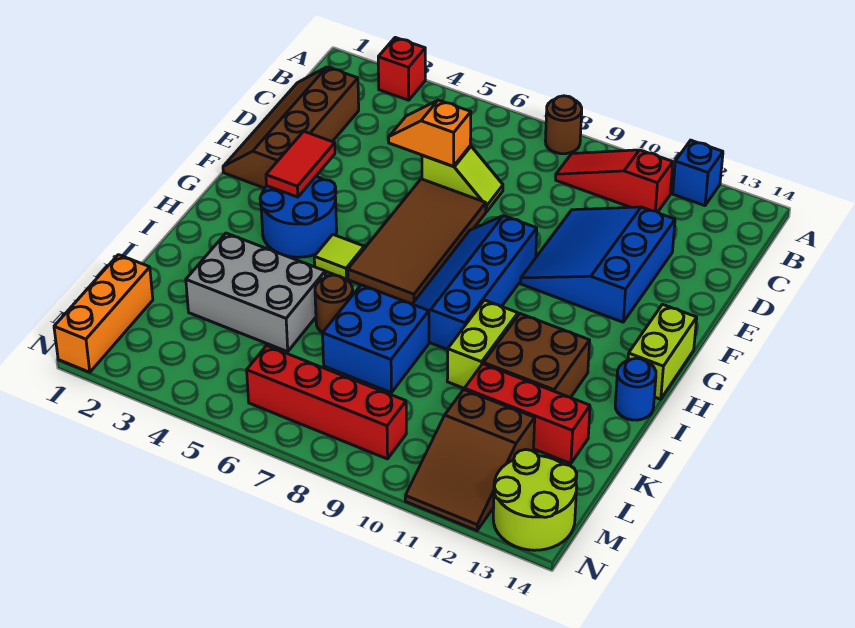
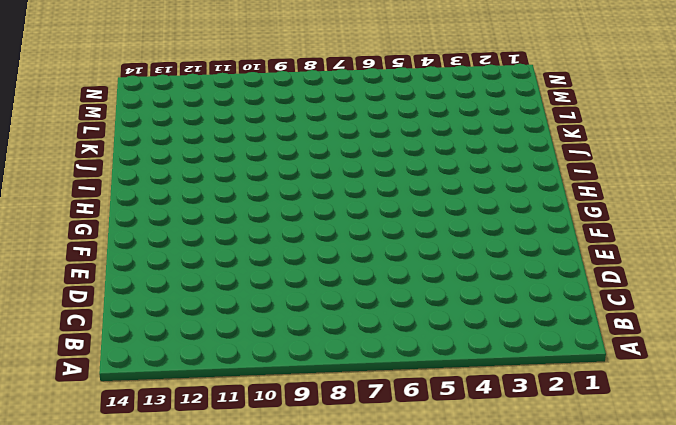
none -> red 1x1 brick [378,37,425,100]
none -> brown 1x1 round brick [545,96,582,154]
none -> blue 1x1 brick [673,140,723,206]

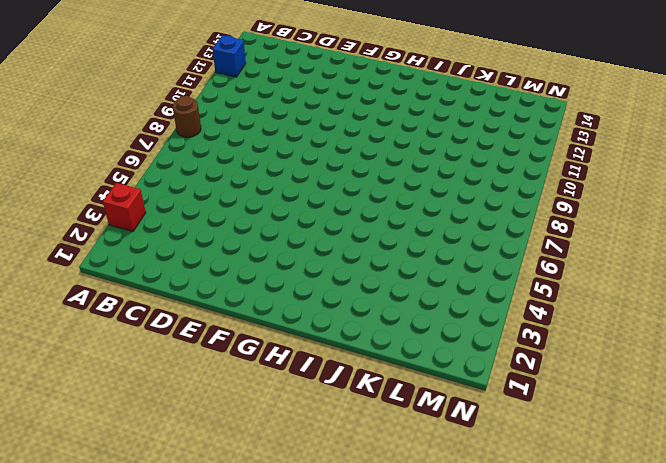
none -> red 1x3 slope [556,150,673,212]
none -> brown 2x4 slope [223,67,359,188]
none -> lime 1x2 slope [422,146,503,212]

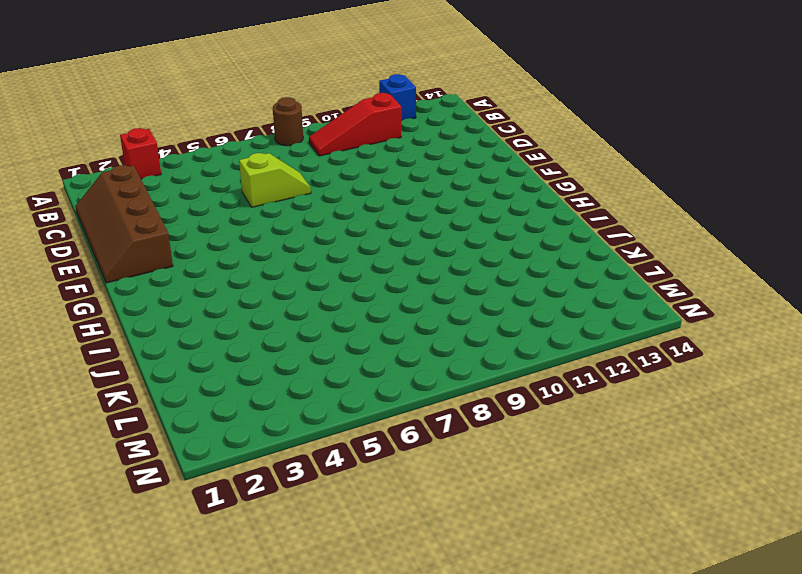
none -> blue 3x3 slope [521,207,675,322]
none -> brown 2x4 tile [348,179,486,304]
none -> blue 2x4 slope [413,216,537,350]

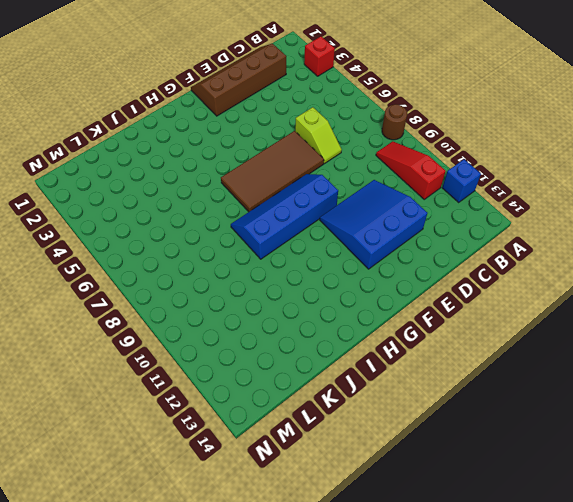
none -> blue 2x2 round brick [260,176,337,257]
none -> lime 1x2 brick [628,304,697,399]
none -> lime 1x1 tile [314,234,364,279]

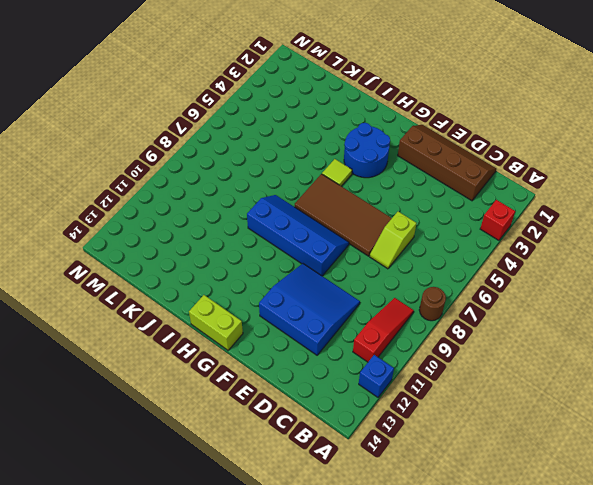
none -> lime 1x2 brick [447,300,518,388]
none -> brown 2x2 brick [483,314,590,398]
none -> blue 1x1 round brick [615,358,656,420]

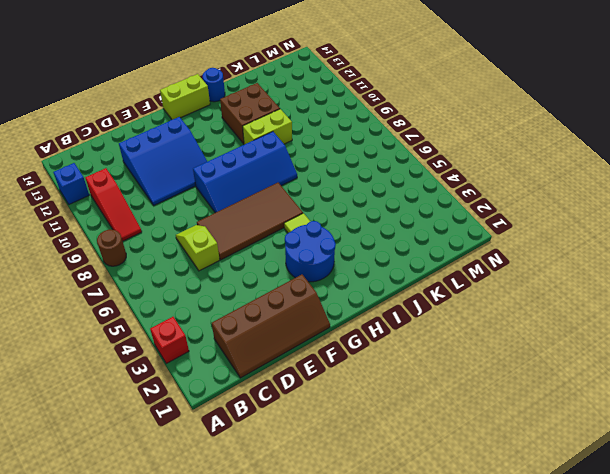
none -> grey 2x3 brick [186,233,325,352]
none -> brown 1x1 round brick [315,275,353,333]
none -> blue 2x2 brick [323,285,429,393]

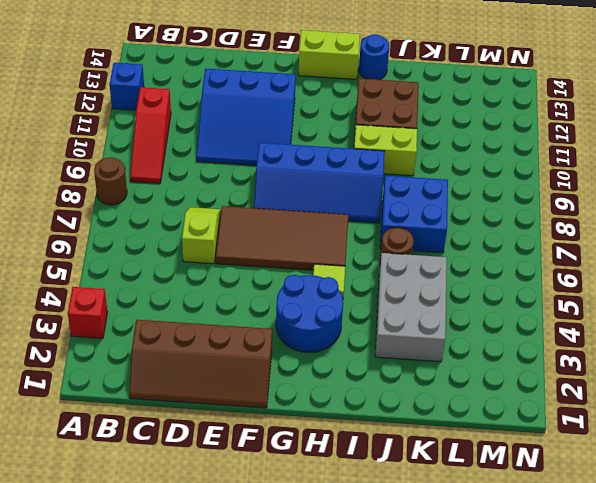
none -> red 1x3 brick [464,364,590,464]
none -> orange 1x3 brick [54,255,153,372]
none -> brown 2x3 slope [405,390,535,531]

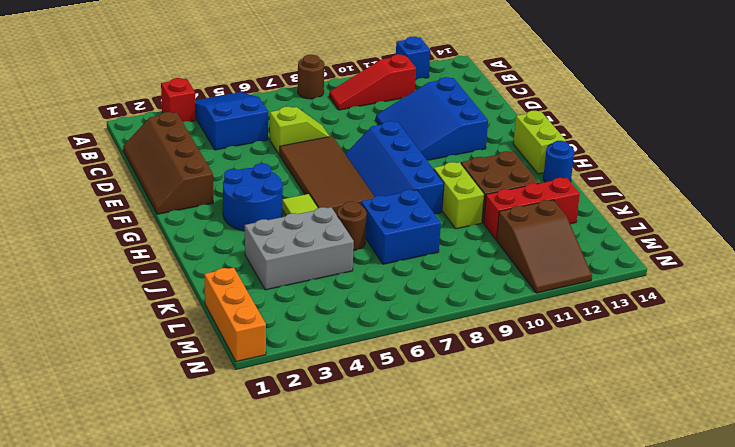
blue 2x3 slope [195,92,268,150] -> none
none -> red 1x4 brick [247,346,406,459]
none -> lime 2x2 round brick [493,450,577,550]
none -> orange 1x2 slope [389,100,471,166]

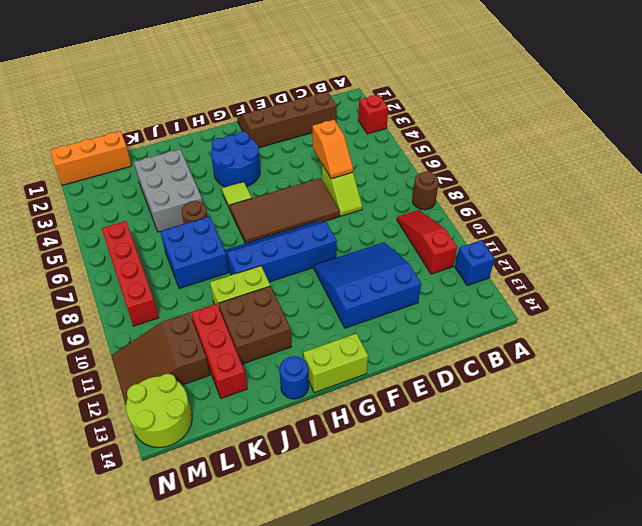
orange 1x2 slope [312,120,353,179] -> orange 1x2 slope turned to [389,100,471,166]
none -> red 1x2 tile [266,131,335,197]

